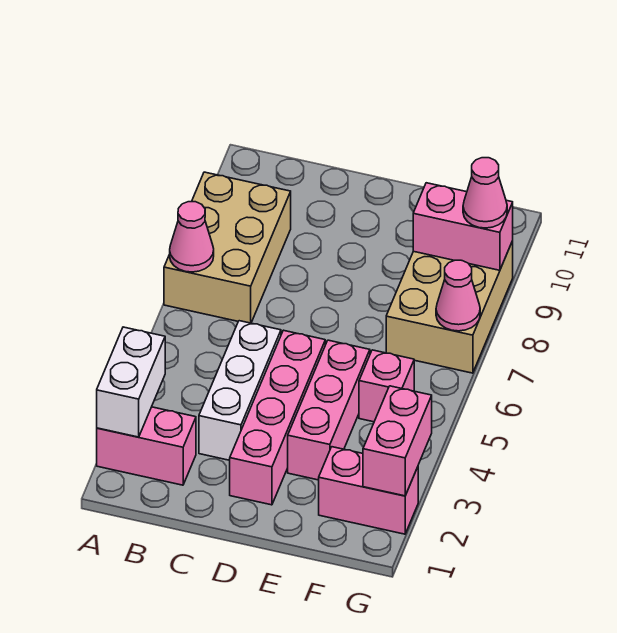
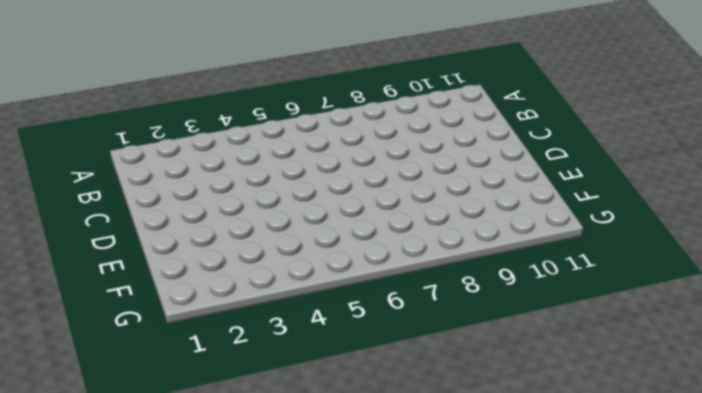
none -> pink 1x2 brick [97,407,196,485]
none -> tan 2x3 brick [164,172,291,323]
none -> white 1x3 brick [199,321,281,460]

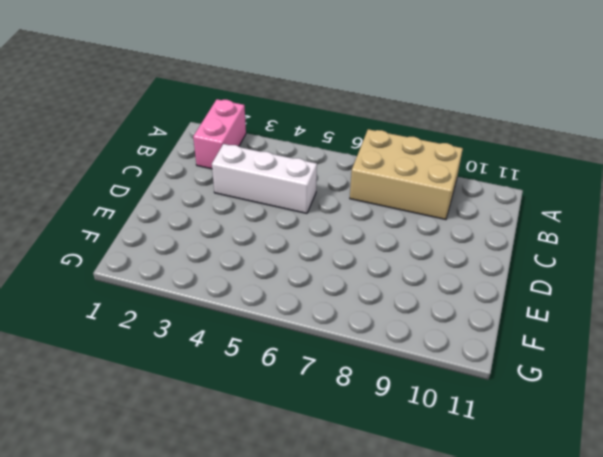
none -> pink 1x4 brick [230,330,325,505]
none -> pink 1x3 brick [288,340,370,480]
none -> pink 1x2 brick [319,447,418,534]

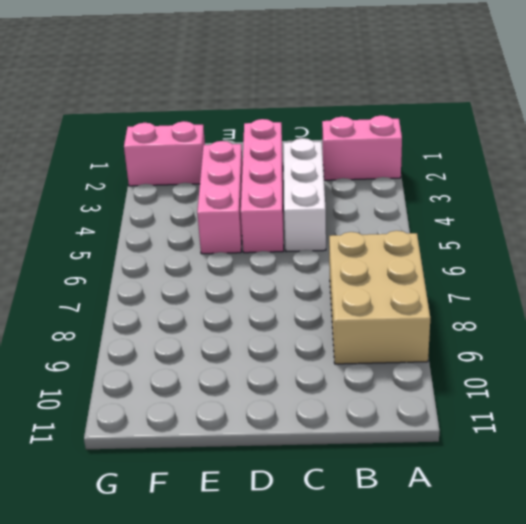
none -> pink 1x1 brick [359,350,414,422]
none -> tan 2x3 brick [386,241,513,373]
none -> white 1x2 brick [97,327,165,437]

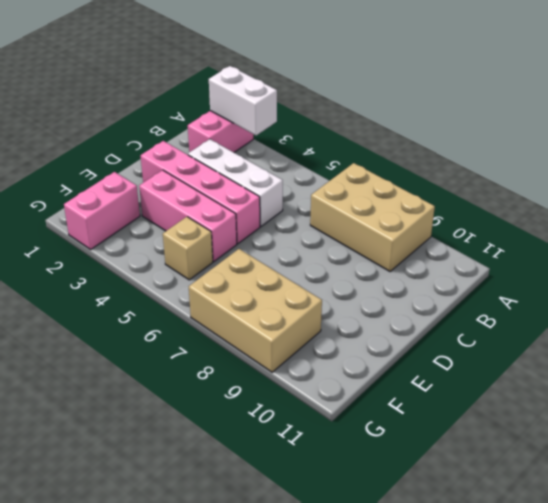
tan 1x1 brick [163,217,213,280] -> pink 1x1 brick [359,350,414,422]
none -> pink 1x1 cone [170,202,214,272]
none -> pink 1x2 brick [413,183,513,270]
none -> pink 1x2 brick [363,386,432,496]

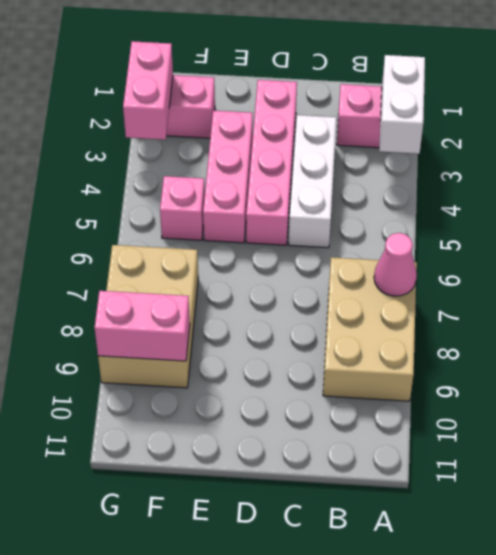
none -> pink 1x1 cone [436,260,480,331]
none -> pink 1x1 cone [463,158,507,228]

